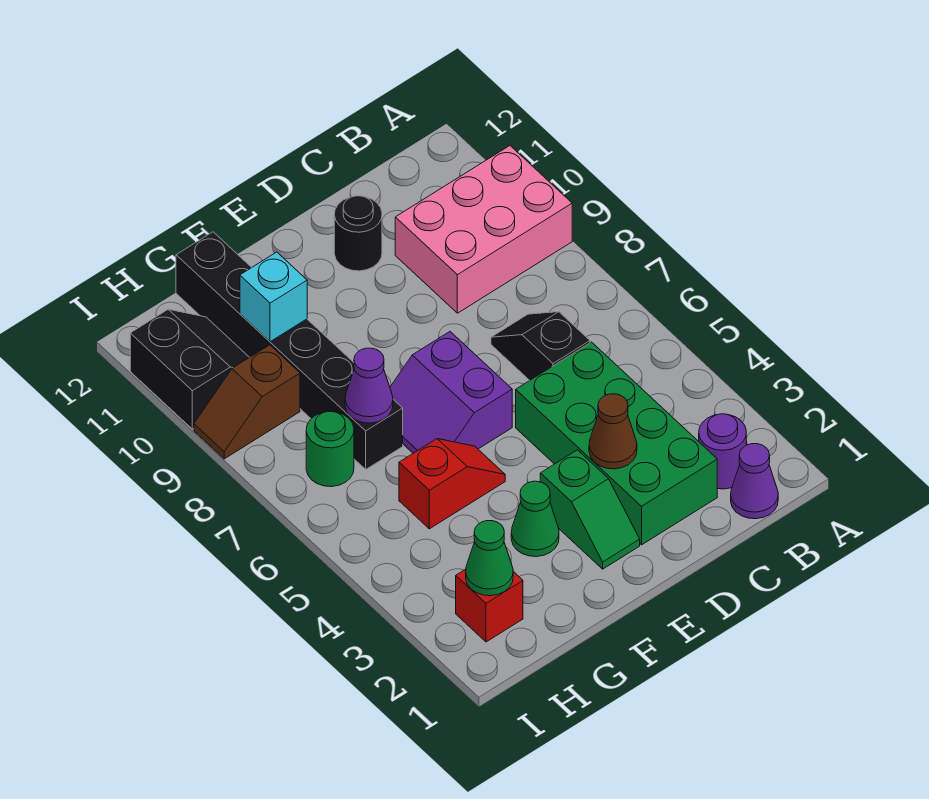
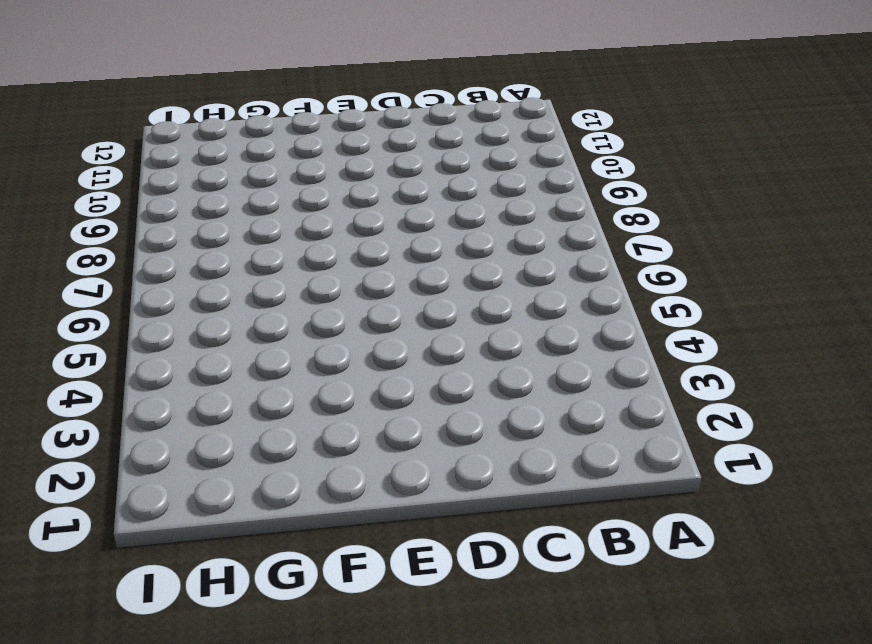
none -> pink 2x3 brick [395,146,572,313]
none -> purple 1x1 cone [731,444,778,519]
none -> purple 1x1 round brick [699,414,746,489]

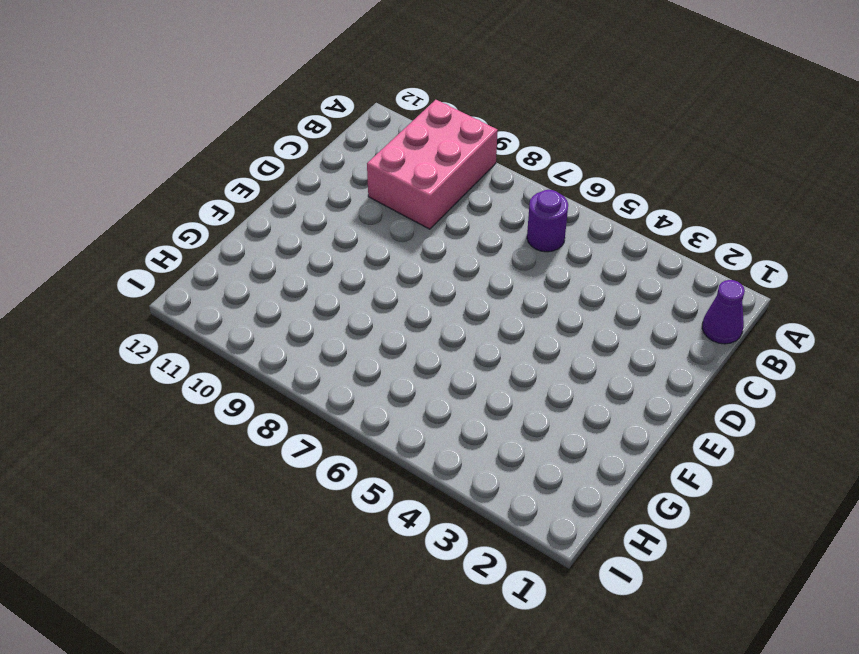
purple 1x1 round brick [527,190,568,252] -> purple 1x1 round brick moved to [699,414,746,489]
none -> green 2x4 brick [516,342,717,545]
none -> black 1x2 slope [491,312,590,380]
none -> black 1x1 round brick [334,196,382,271]

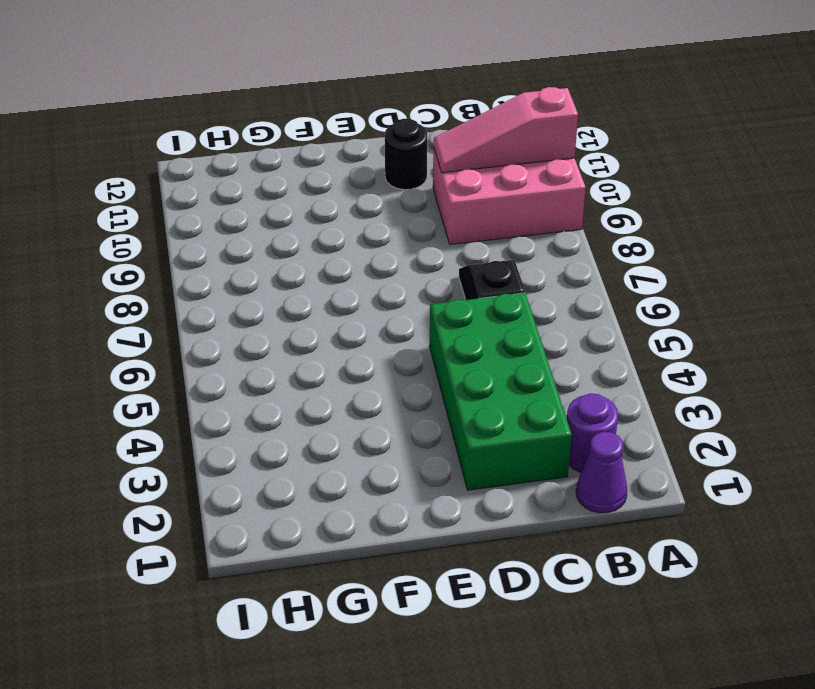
pink 1x3 slope [434,87,578,173] -> none
none -> green 1x2 slope [540,450,640,569]
none -> purple 2x2 slope [390,332,512,453]
none -> green 1x1 cone [511,481,559,557]

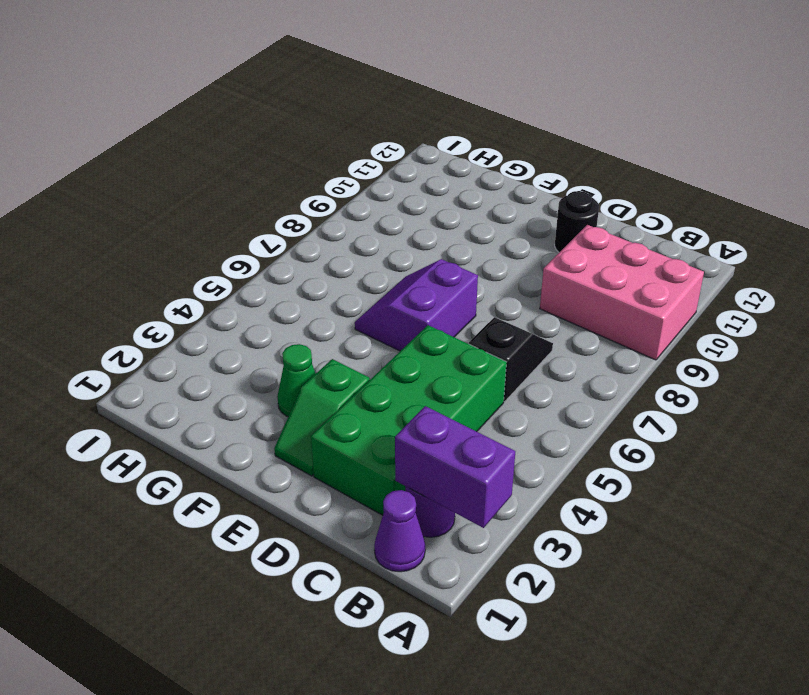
purple 1x2 brick [395,406,515,528] -> none
none -> red 1x2 slope [399,439,505,529]
none -> black 1x6 brick [176,232,403,469]
none -> red 1x1 brick [456,569,523,642]

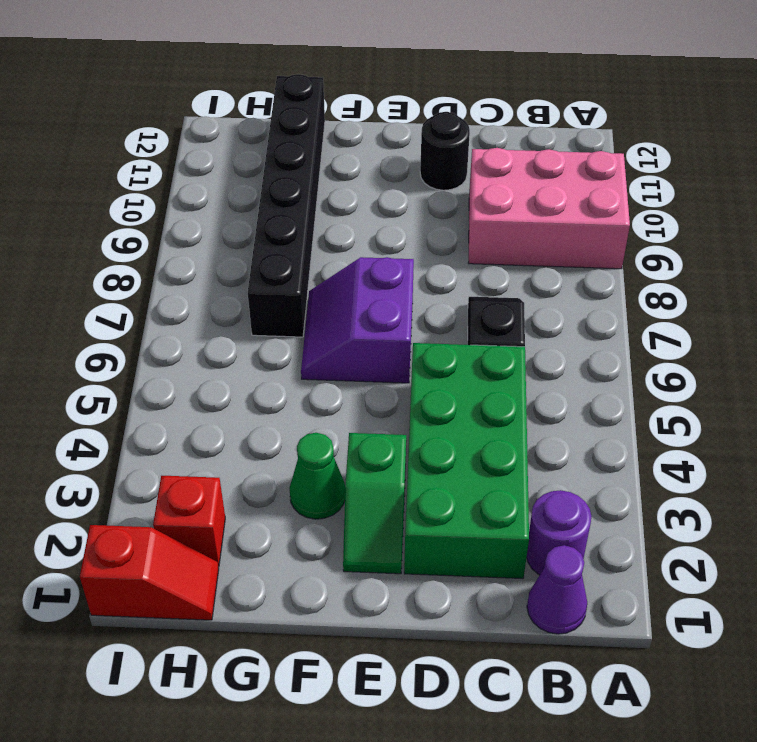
red 1x2 slope [80,525,219,620] -> red 1x2 slope moved to [399,439,505,529]
none -> green 1x1 round brick [306,412,354,487]
none -> brown 1x2 slope [194,345,300,459]
none -> black 2x2 slope [130,309,249,429]

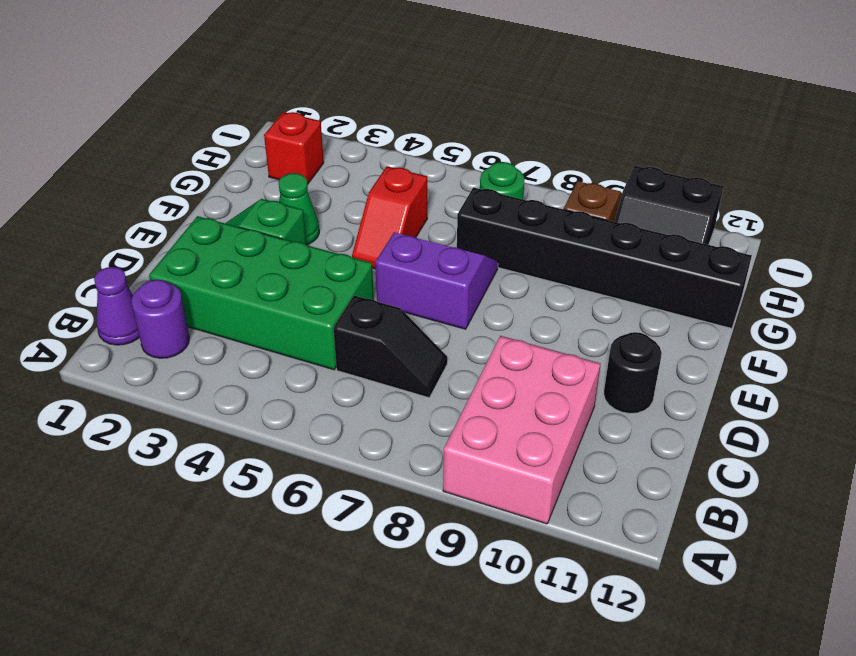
none -> brown 1x1 cone [589,394,637,469]
none -> purple 1x1 cone [345,348,393,423]
none -> cyan 1x1 brick [240,252,307,342]

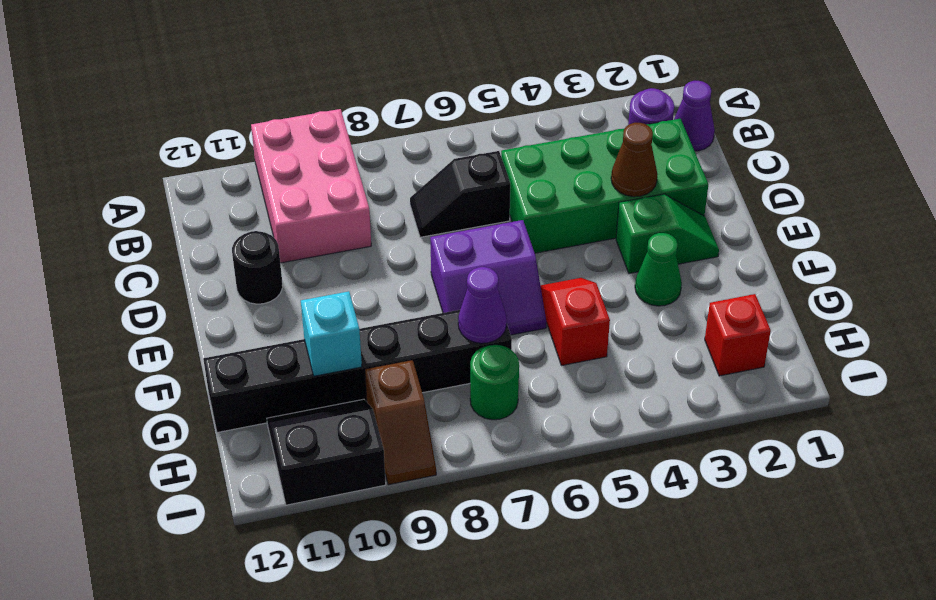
none -> green 1x1 cone [466,521,513,596]

